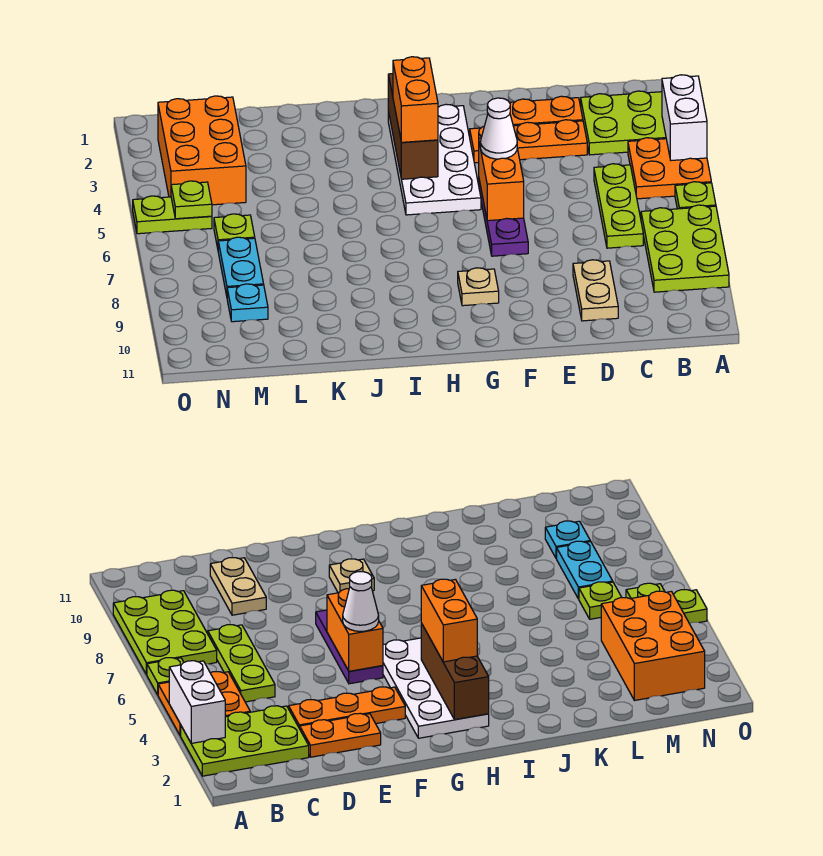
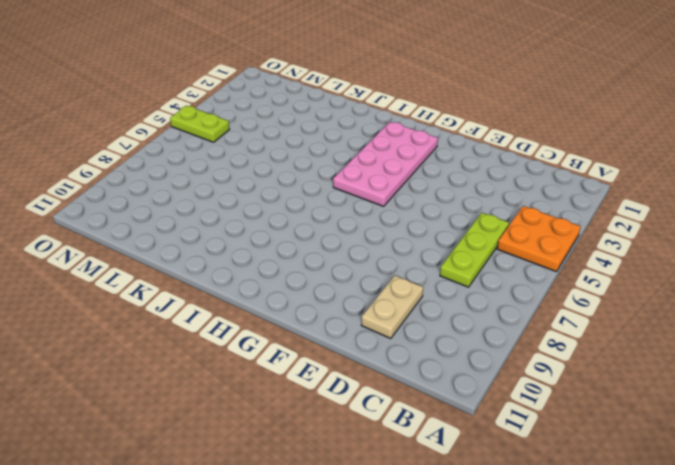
pink 2x4 plate [333,122,438,206] -> white 2x4 plate [388,104,481,215]
none -> lime 2x3 plate [581,91,666,155]
none -> lime 1x1 plate [675,182,716,209]
none -> lime 2x3 plate [641,205,729,292]

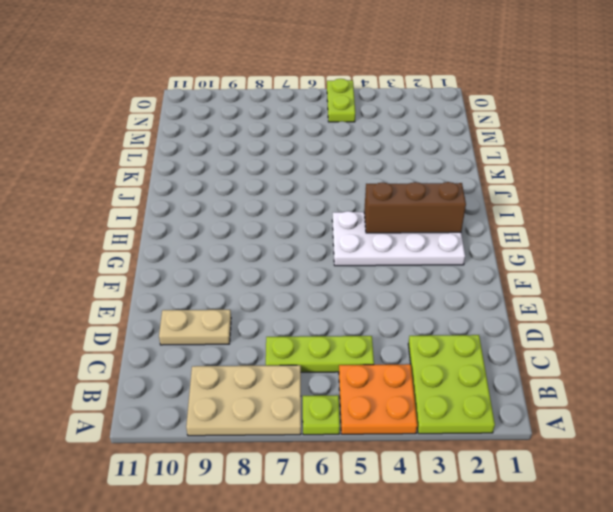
tan 2x3 plate [186,365,301,436] -> lime 2x3 plate [641,205,729,292]
none -> orange 1x2 plate [509,96,583,126]
none -> orange 1x3 plate [470,120,587,163]
none -> purple 1x3 plate [479,180,528,256]

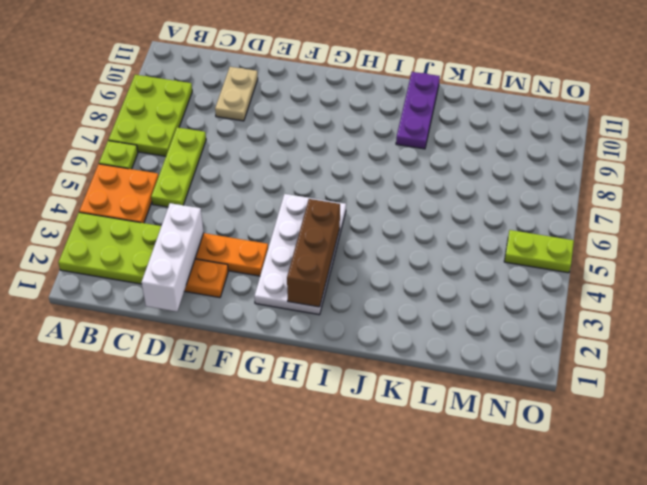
white 1x3 brick [141,203,204,312] -> none
purple 1x3 plate [396,72,440,149] -> purple 1x3 plate moved to [479,180,528,256]
none -> tan 1x1 plate [458,268,499,306]
none -> orange 2x3 brick [158,96,246,205]
none -> lime 1x1 plate [214,214,255,248]

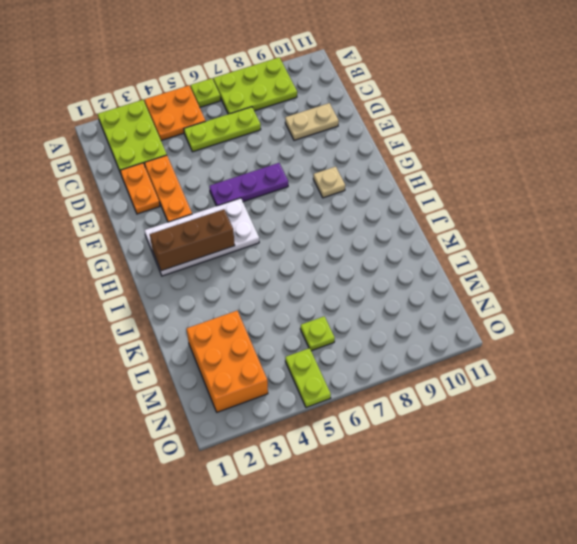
orange 2x3 brick [187,311,268,412] -> orange 2x3 brick turned to [158,96,246,205]
none -> cyan 1x2 plate [218,237,264,296]
none -> cyan 1x1 plate [227,284,268,322]
none -> white 1x2 brick [662,75,707,160]

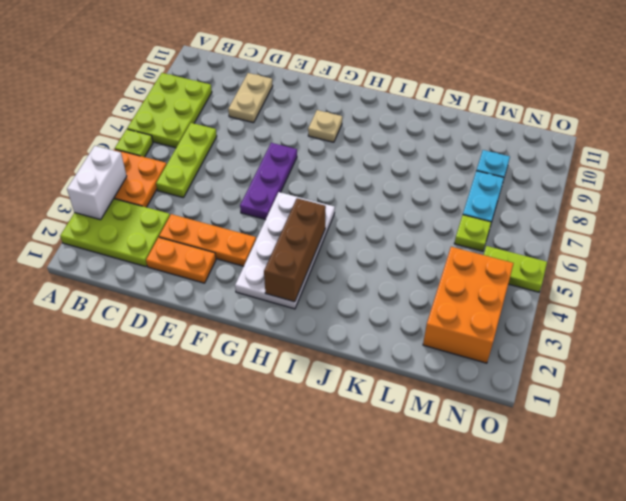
none -> orange 1x2 brick [479,138,524,221]
none -> lime 1x1 plate [171,181,212,219]
none -> white 1x1 cone [481,98,517,159]

